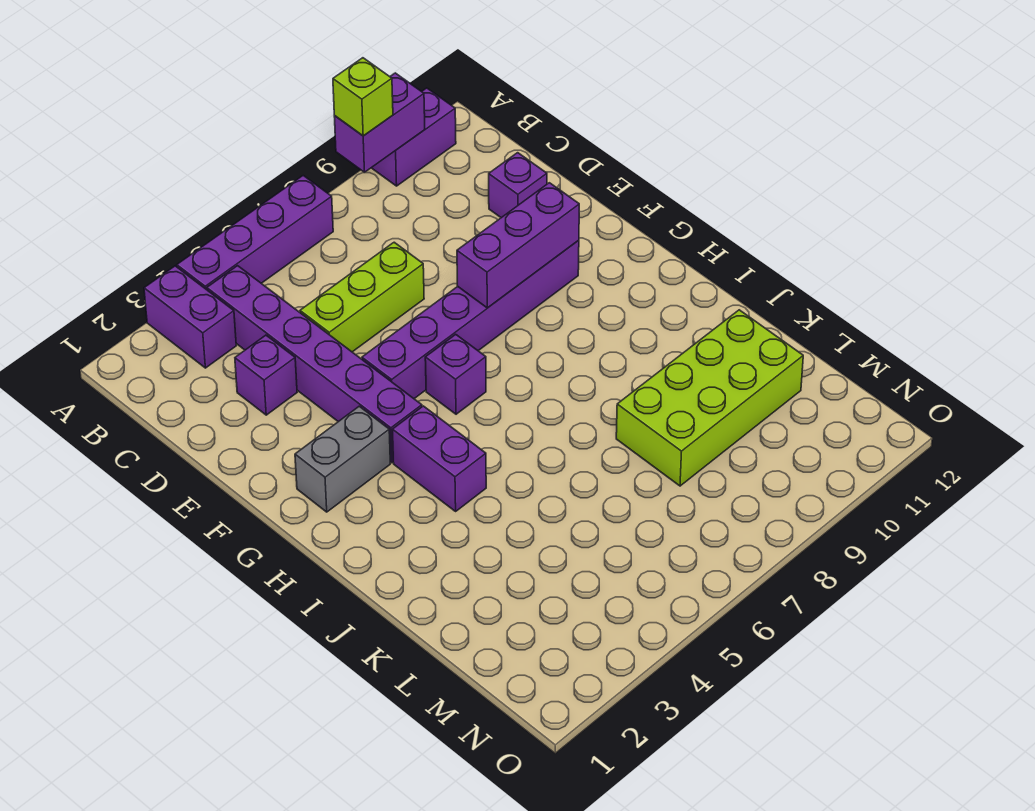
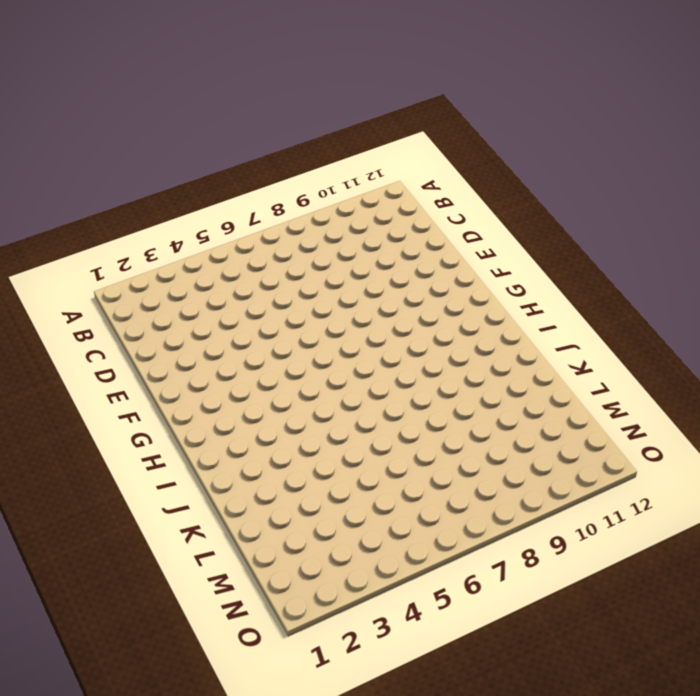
none -> purple 1x2 brick [144,266,236,368]
none -> purple 1x4 brick [177,176,333,290]
none -> purple 1x2 brick [372,88,456,186]

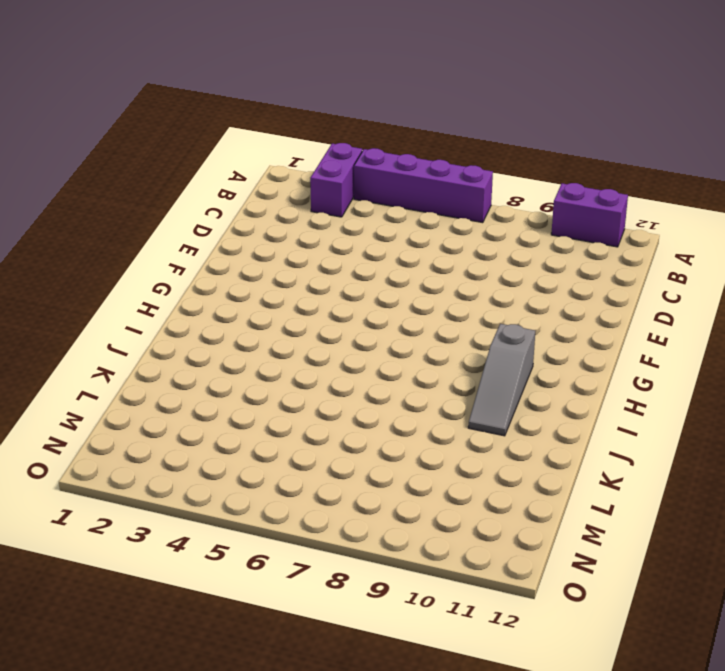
grey 1x3 slope [468,324,535,436] -> none
none -> purple 1x6 brick [207,266,422,463]
none -> purple 1x1 brick [235,335,297,415]
none -> lime 1x3 brick [300,242,424,352]

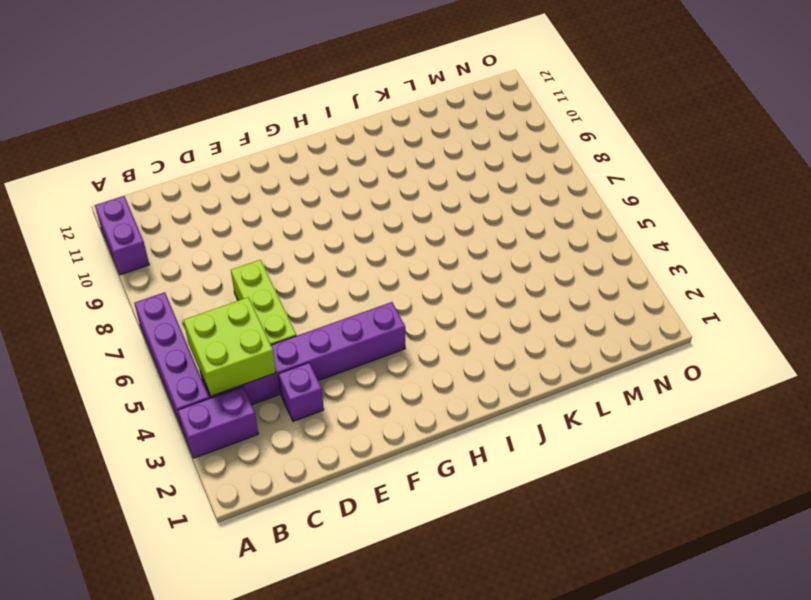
lime 2x2 brick [183,297,276,396] -> none
none -> purple 1x1 brick [489,153,547,218]
none -> purple 1x6 brick [362,240,579,399]
none -> grey 1x2 brick [295,406,390,512]

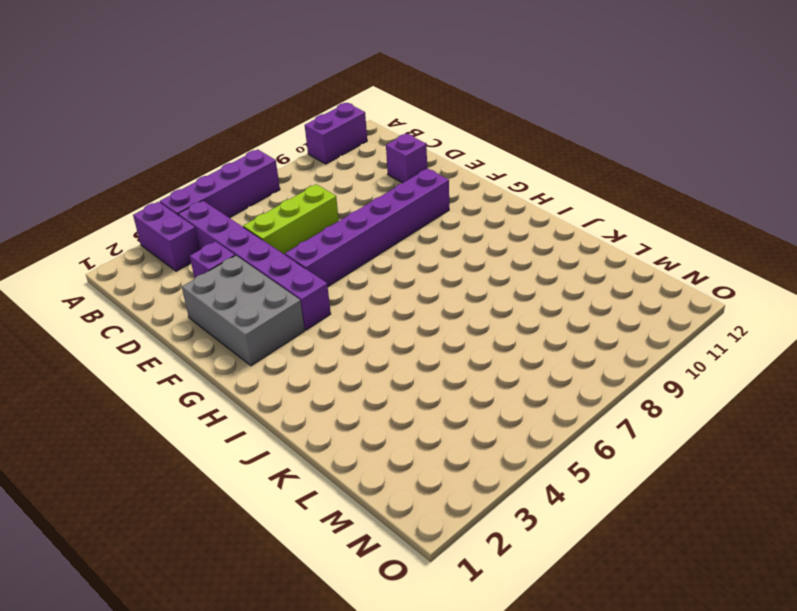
grey 2x3 brick [182,255,305,366] -> grey 1x2 brick [295,406,390,512]
none -> purple 1x1 brick [425,334,486,414]
none -> purple 1x2 brick [392,406,486,511]
none -> lime 2x4 brick [616,310,803,486]

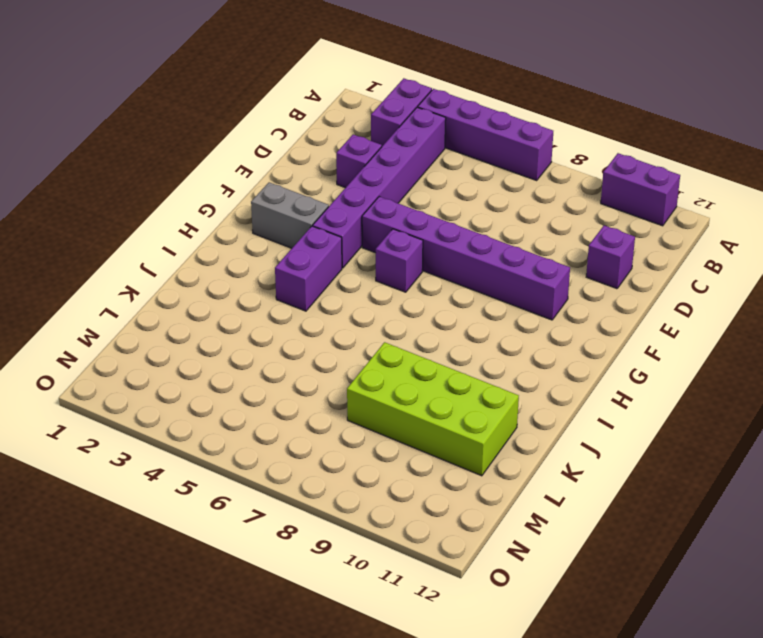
none -> lime 1x3 brick [300,242,424,352]
none -> purple 1x2 brick [334,73,425,173]
none -> purple 1x3 brick [457,183,579,308]

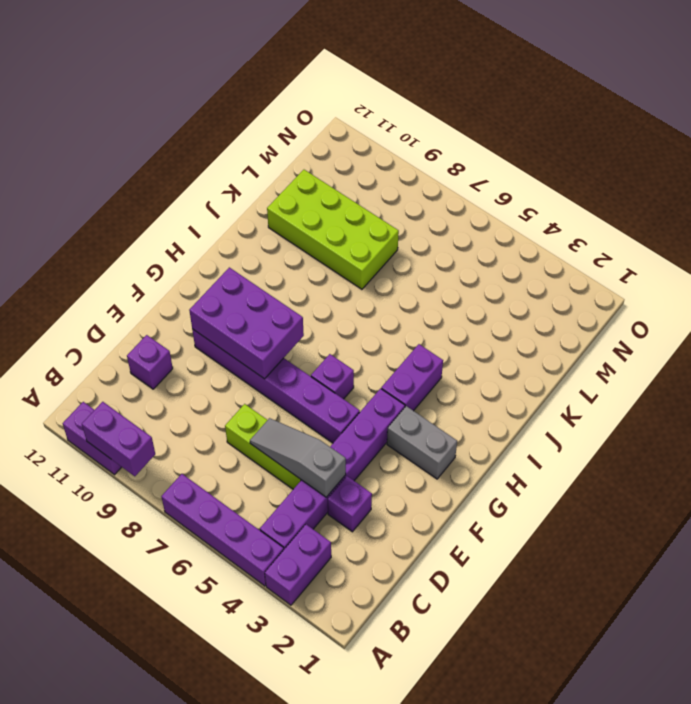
grey 1x3 slope [250,418,346,497] -> none
purple 2x3 brick [189,267,304,379] -> purple 1x3 brick [457,183,579,308]
none -> lime 1x1 brick [333,58,393,136]

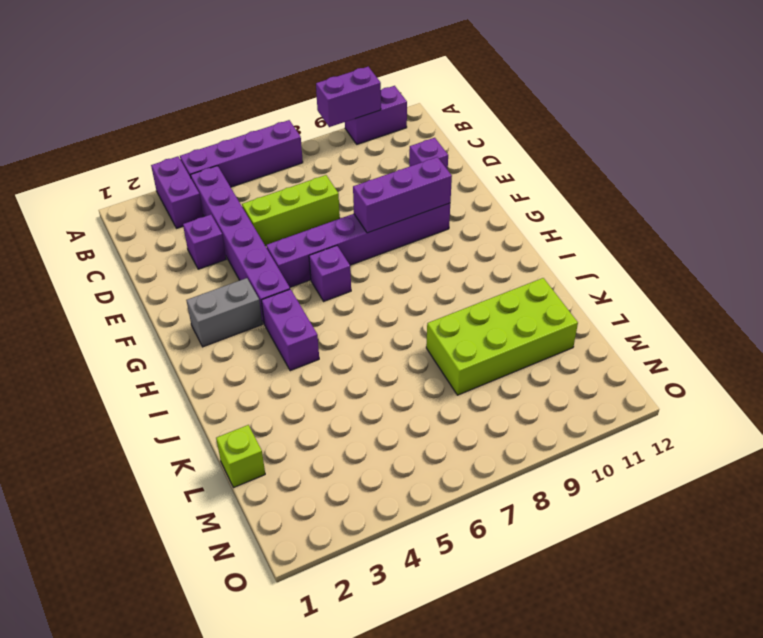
lime 1x1 brick [216,425,265,487] -> lime 1x1 brick moved to [333,58,393,136]

